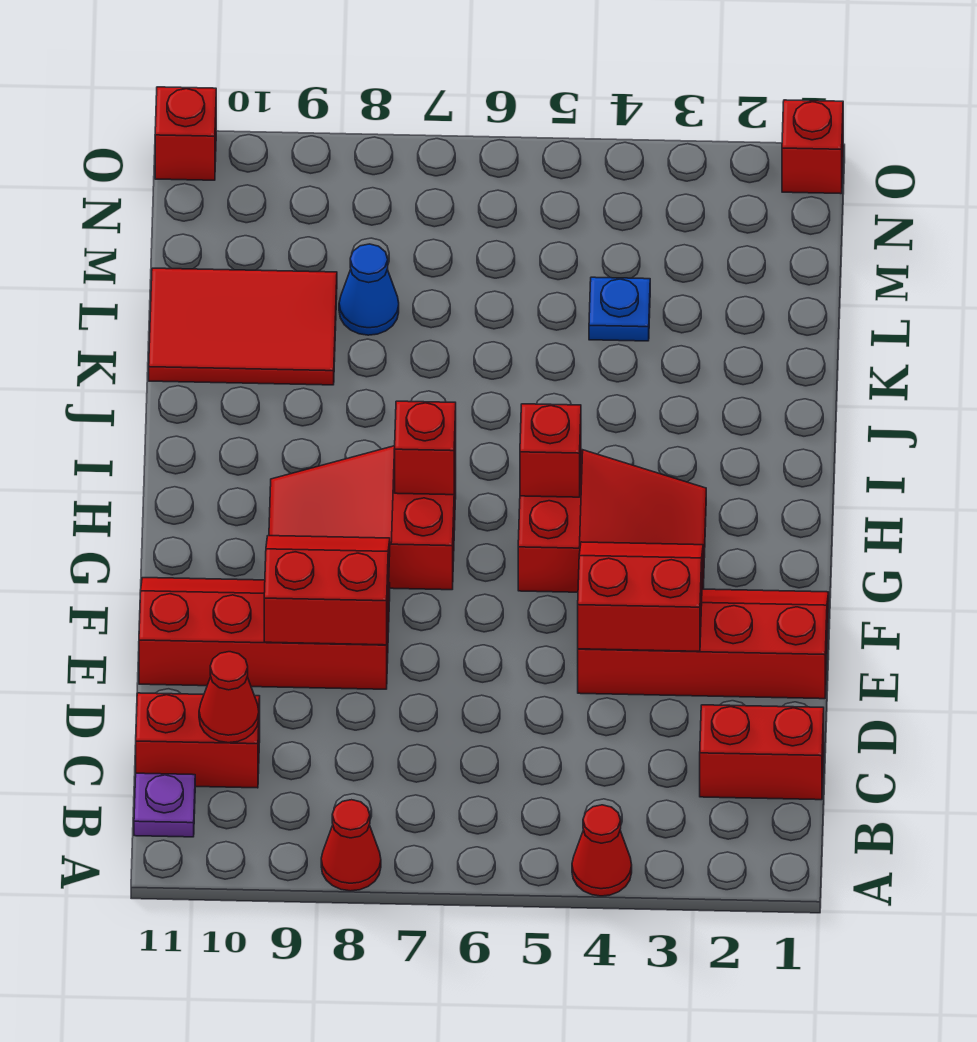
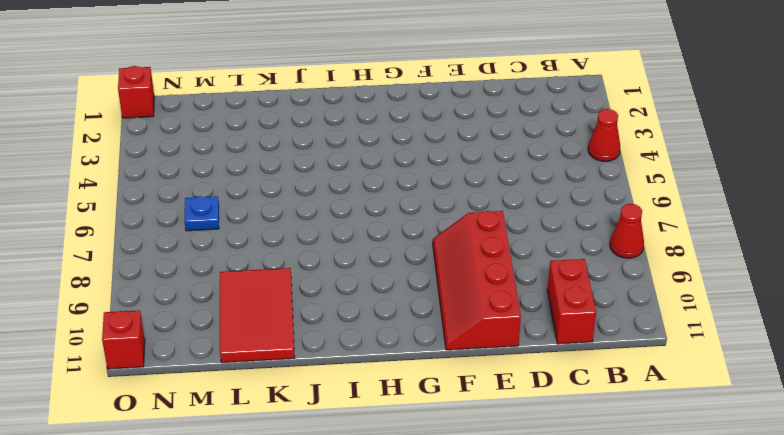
blue 1x1 plate [185,196,219,231] -> blue 1x1 plate moved to [589,277,650,341]
none -> purple 1x1 plate [134,773,195,837]
none -> red 1x2 brick [700,705,824,800]
none -> red 2x4 slope [578,589,829,699]

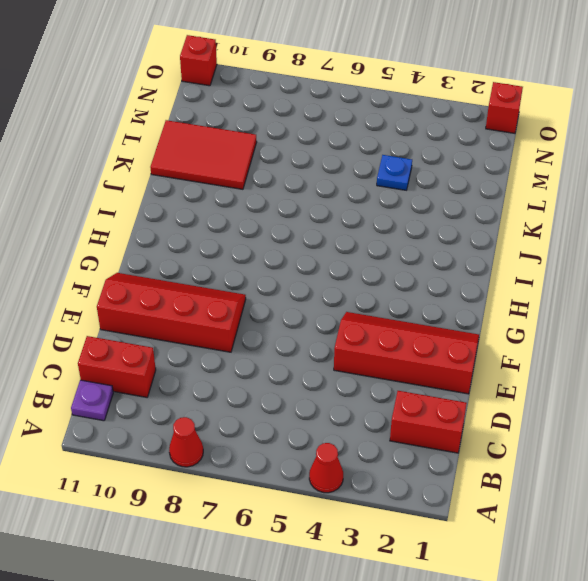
none -> red 2x3 slope [518,450,706,592]
none -> red 2x3 slope [269,446,456,590]
none -> blue 1x1 cone [339,244,399,335]

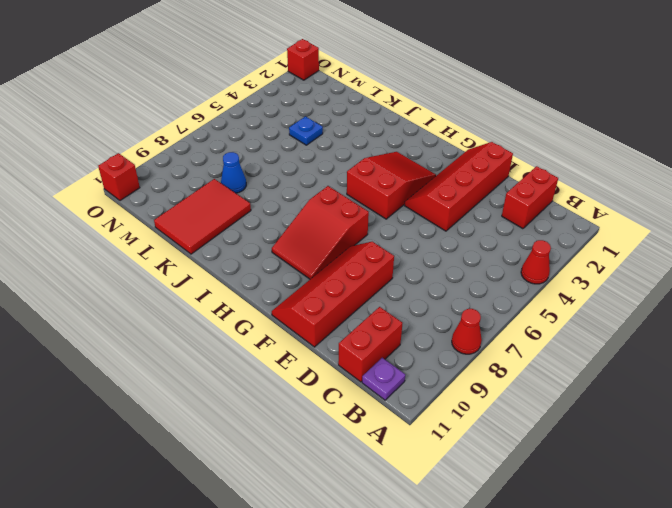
none -> red 1x1 cone [199,652,259,743]
none -> red 2x2 slope [578,542,703,651]
none -> red 2x2 slope [264,536,390,645]

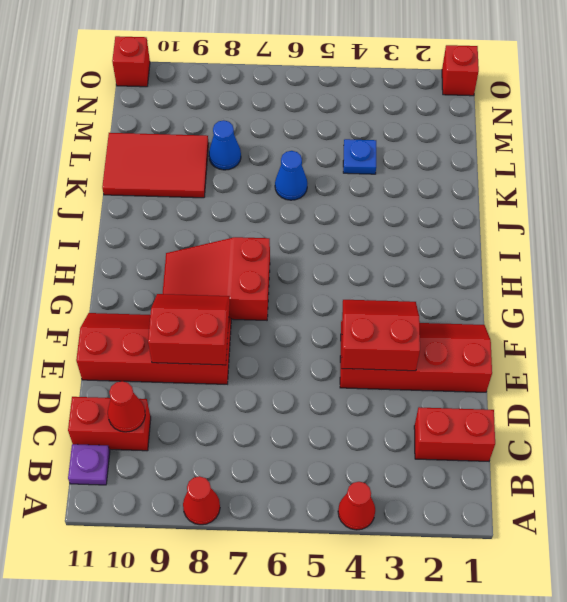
blue 1x1 cone [275,151,307,200] -> none
none -> red 2x3 slope [518,450,706,592]
none -> red 1x1 brick [520,404,581,497]
none -> red 1x1 brick [395,401,456,495]

